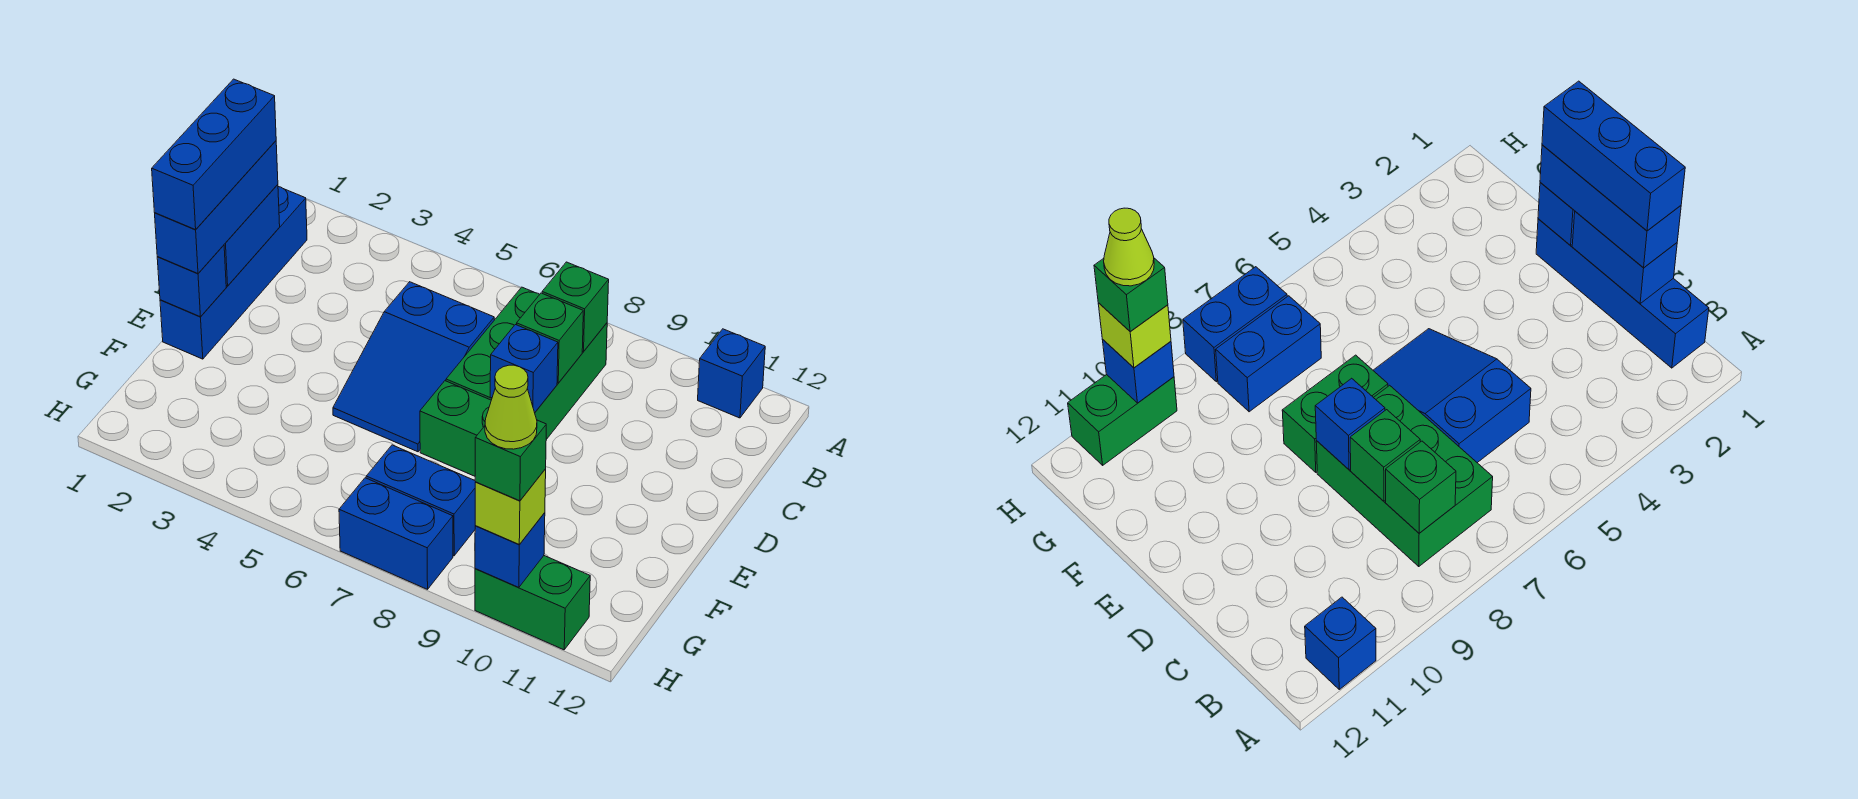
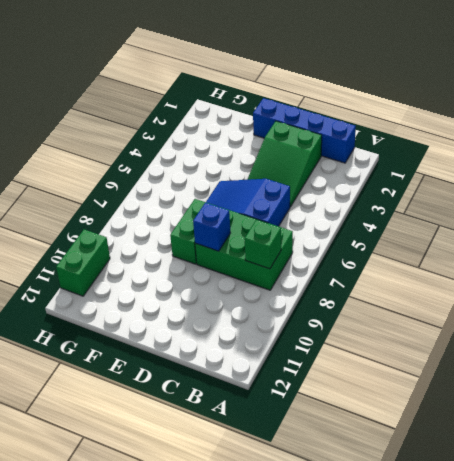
green 2x3 slope [247,121,322,207] -> none
none -> blue 1x1 brick [698,329,765,418]
none -> blue 1x2 brick [366,445,475,556]
none -> blue 1x2 brick [339,478,453,589]

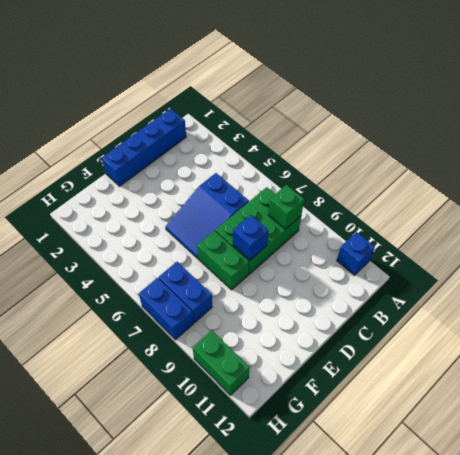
none -> blue 1x2 brick [224,185,280,286]
none -> green 1x1 brick [517,293,583,383]
none -> blue 1x1 brick [157,245,226,317]

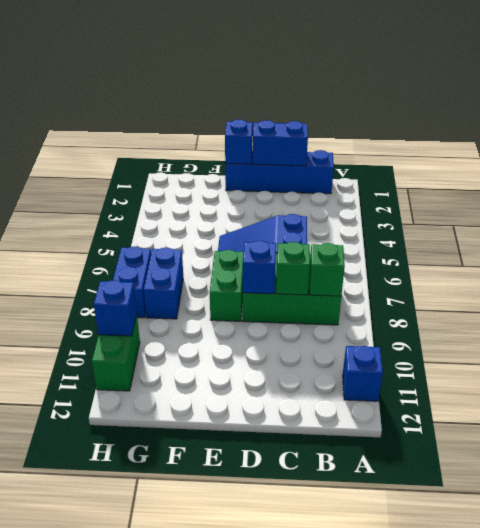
none -> blue 1x3 brick [155,141,278,273]
none -> lime 1x1 brick [475,469,546,545]
none -> blue 1x3 brick [152,79,276,230]

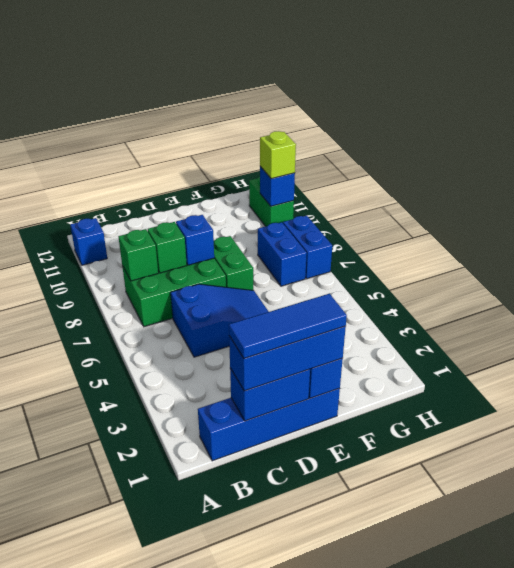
blue 1x3 tile [229,294,347,358] -> blue 1x3 brick [152,79,276,230]
none -> green 1x1 brick [475,420,546,501]
none -> lime 1x1 cone [485,365,537,449]

